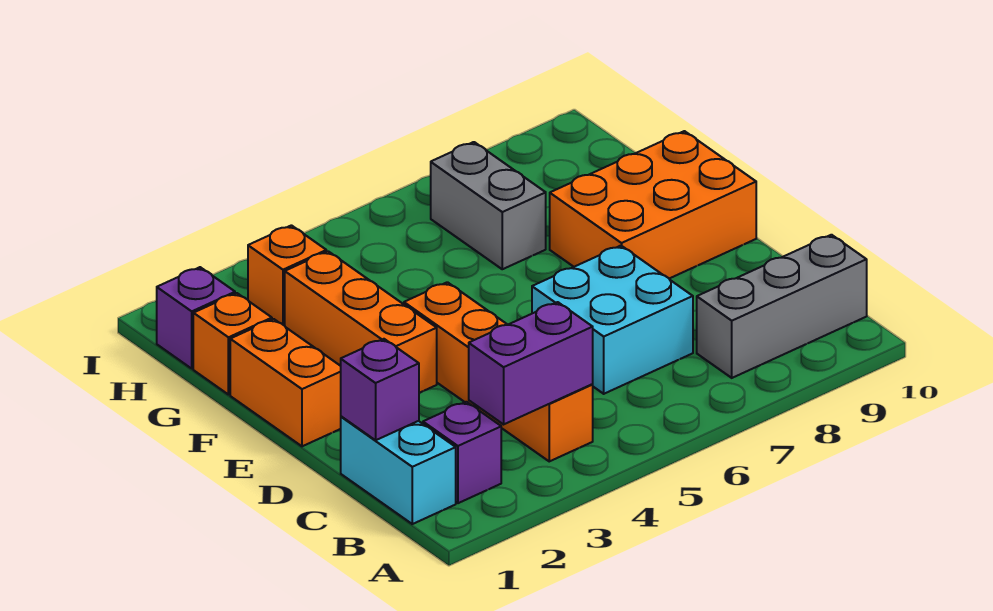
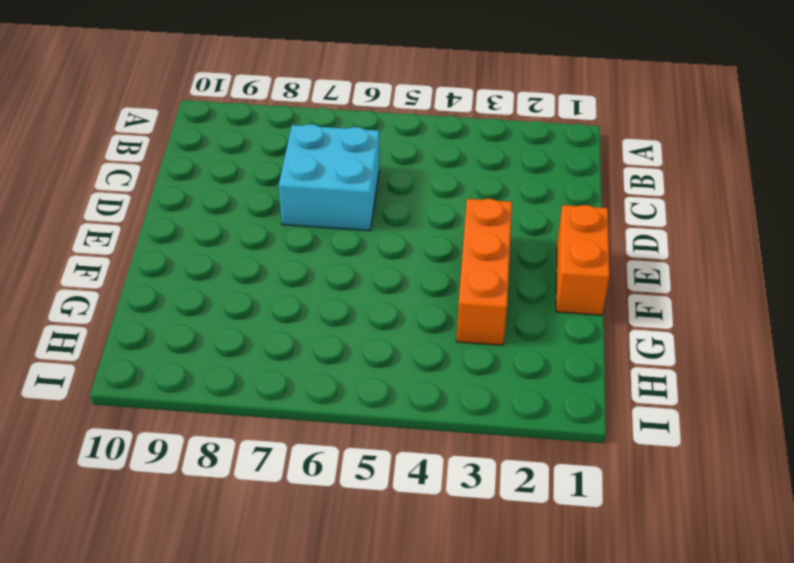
none -> cyan 1x2 brick [341,416,456,524]
none -> purple 1x1 brick [423,402,501,503]
none -> orange 1x4 brick [404,282,593,461]

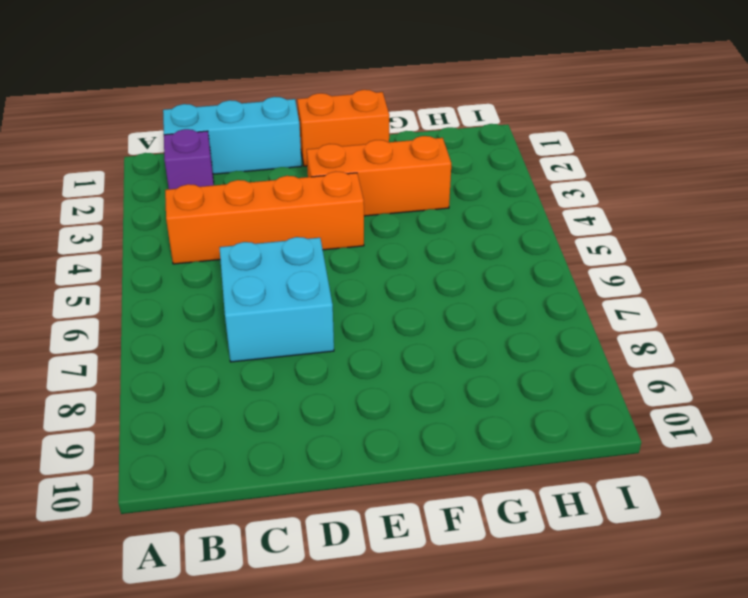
cyan 1x3 brick [163,97,302,174] -> cyan 1x2 brick [341,416,456,524]
none -> grey 1x3 brick [697,235,867,378]
none -> orange 2x3 brick [550,131,756,279]
none -> orange 1x1 brick [193,293,272,395]

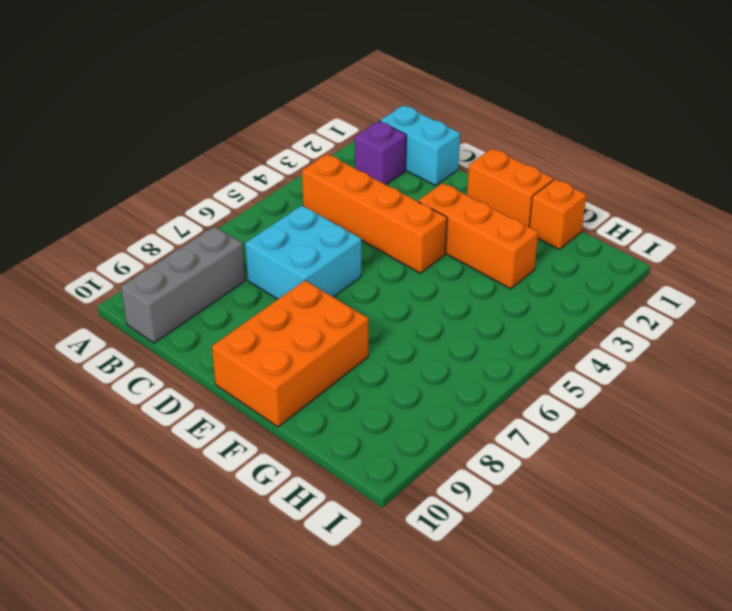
none -> grey 1x2 brick [431,142,546,269]
none -> purple 1x1 brick [157,267,235,369]
none -> orange 1x1 brick [248,225,326,326]

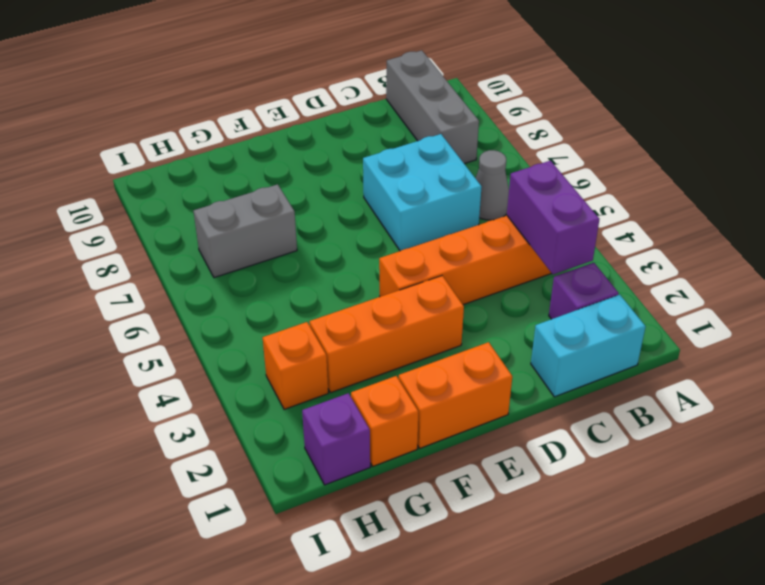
grey 1x1 cone [476,150,509,220] -> none
none -> orange 2x3 brick [550,131,756,279]
none -> purple 1x1 brick [341,339,419,440]

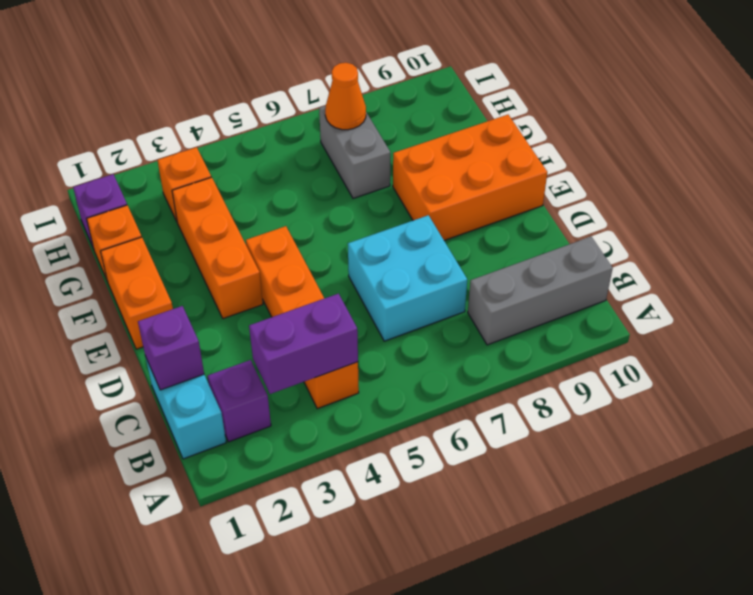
orange 1x1 cone [325,63,366,130] -> none

